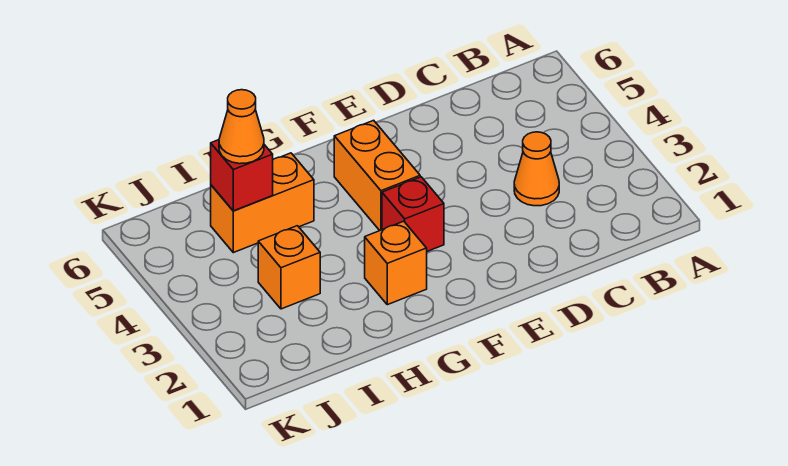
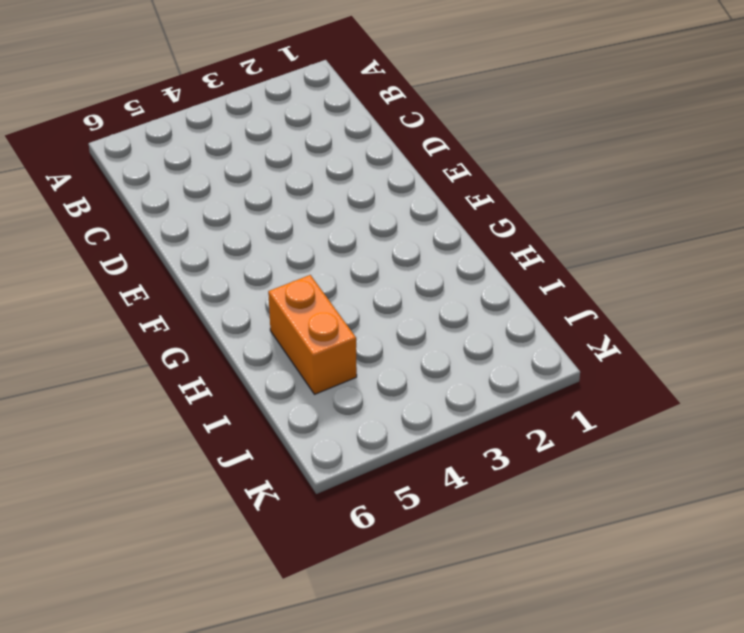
none -> orange 1x1 cone [514,132,559,206]
none -> red 1x1 brick [382,177,444,251]

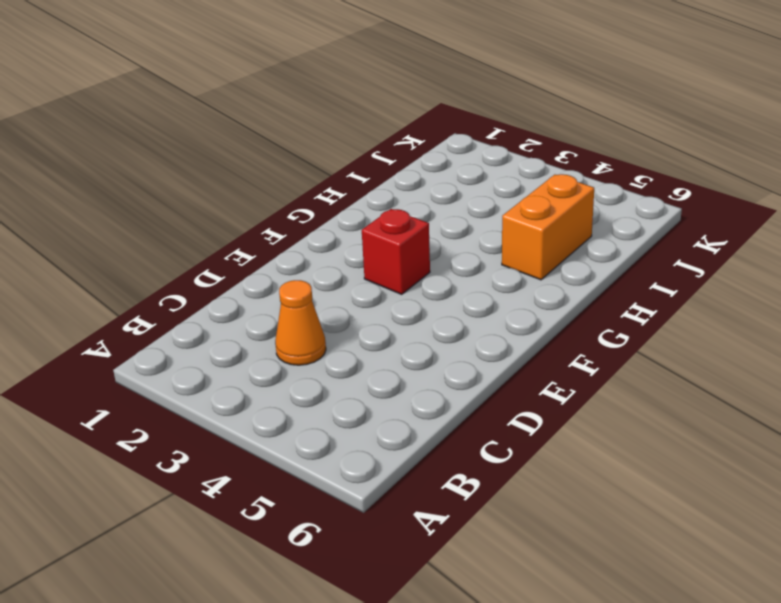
none -> orange 1x2 brick [334,120,420,230]
none -> orange 1x1 brick [365,221,427,305]

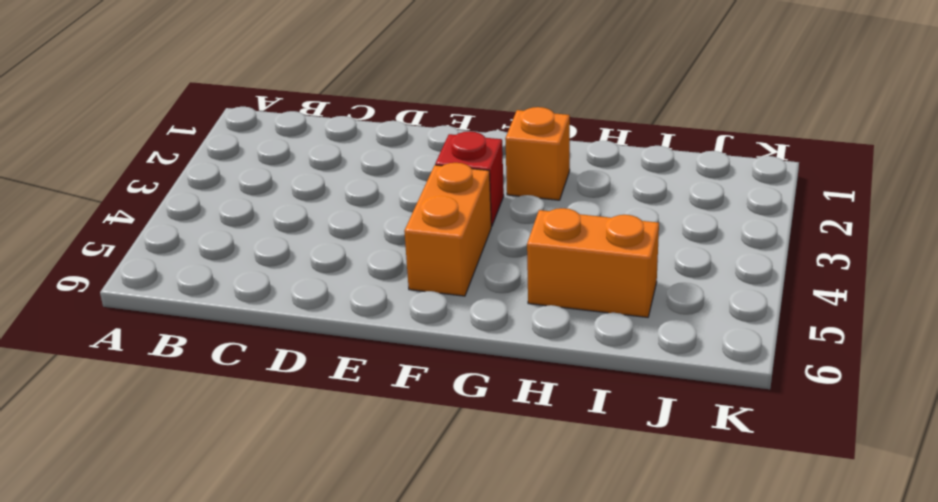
none -> orange 1x1 cone [514,132,559,206]
none -> orange 1x1 brick [258,226,320,309]

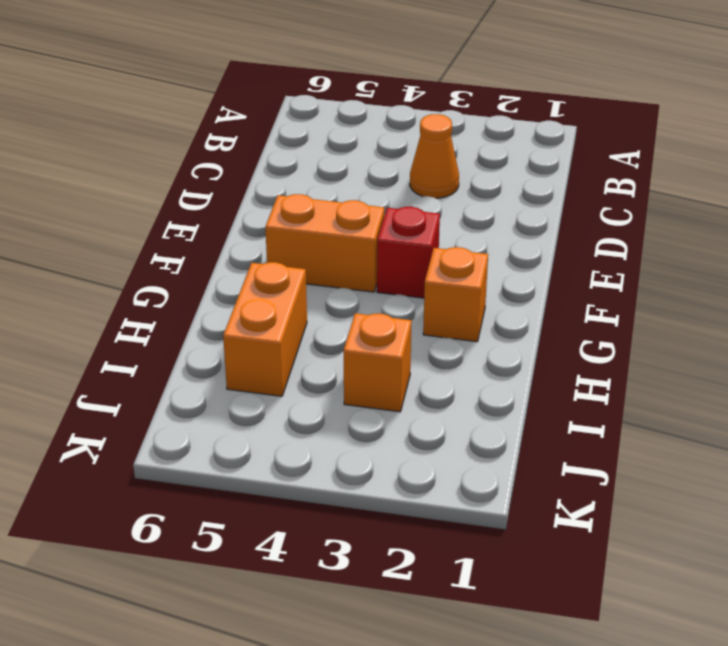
none -> red 1x1 brick [211,140,273,211]
none -> orange 1x1 cone [219,90,264,164]

